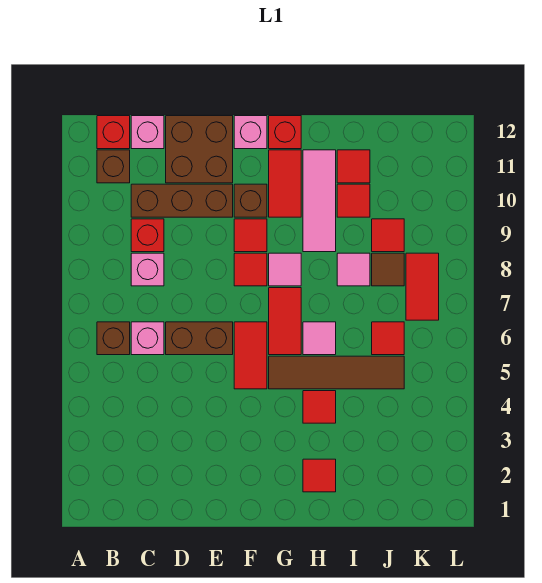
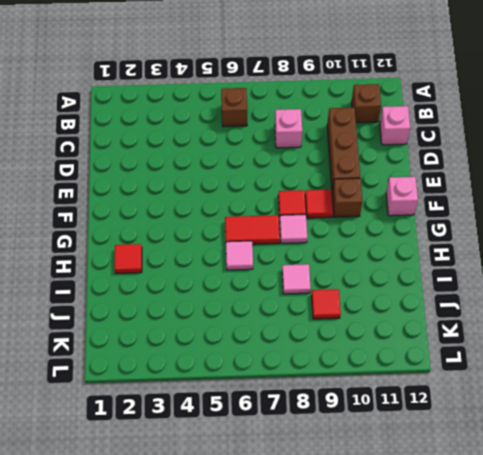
none -> red 1x1 brick [97,116,130,149]
none -> pink 1x1 brick [131,322,164,355]
none -> red 1x1 brick [131,219,164,252]
none -> brown 1x2 brick [166,322,233,355]

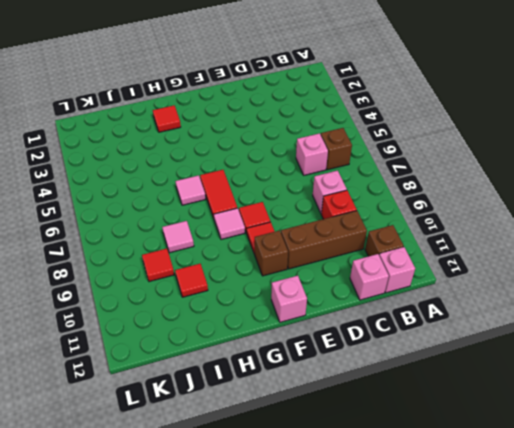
pink 1x1 brick [379,247,415,293] -> red 1x1 brick [97,116,130,149]
none -> brown 1x2 brick [166,322,233,355]
none -> brown 2x2 brick [166,116,233,183]
none -> red 1x2 tile [234,322,267,389]
none -> brown 1x4 tile [269,356,404,389]

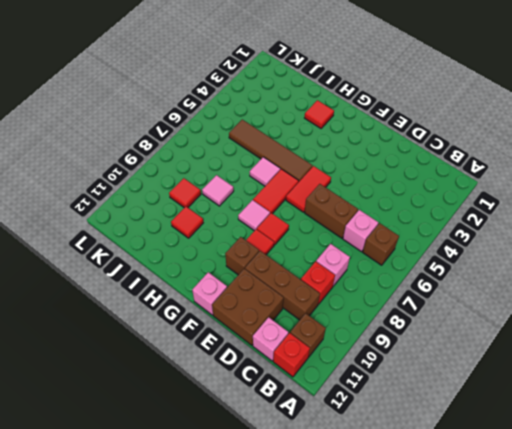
none -> red 1x2 tile [269,150,301,217]
none -> red 1x1 brick [269,116,301,149]
none -> red 1x1 tile [303,391,336,423]
none -> pink 1x3 tile [303,150,336,252]

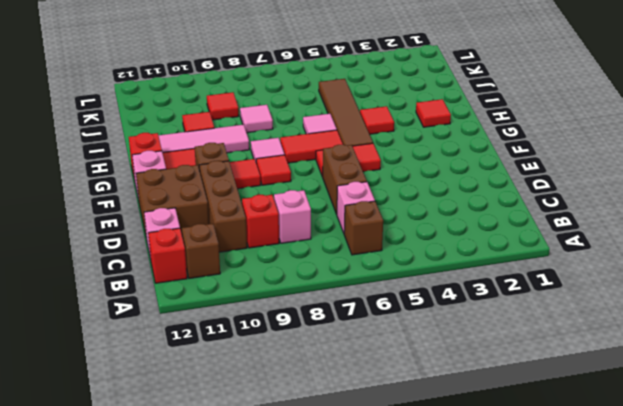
none -> red 1x1 tile [337,150,370,183]
none -> red 1x1 tile [372,322,404,355]
none -> brown 1x1 tile [372,253,404,286]
none -> red 1x2 tile [406,253,439,320]

